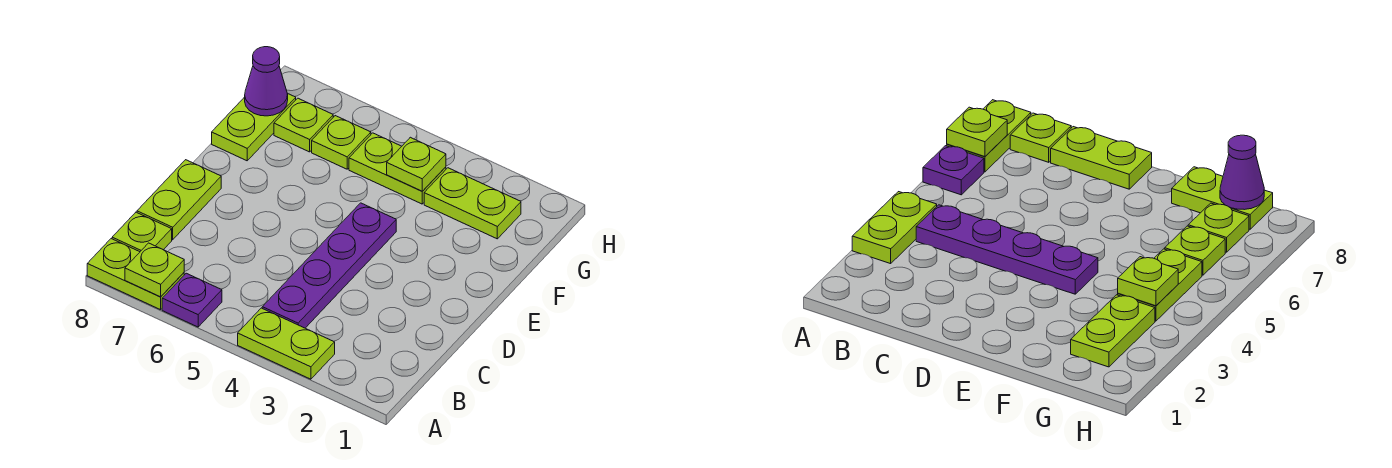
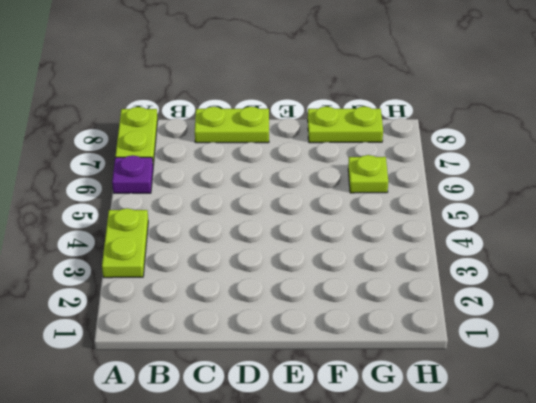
none -> purple 1x4 plate [262,203,396,328]
none -> lime 1x1 plate [112,212,172,252]
none -> lime 1x2 plate [424,168,521,239]

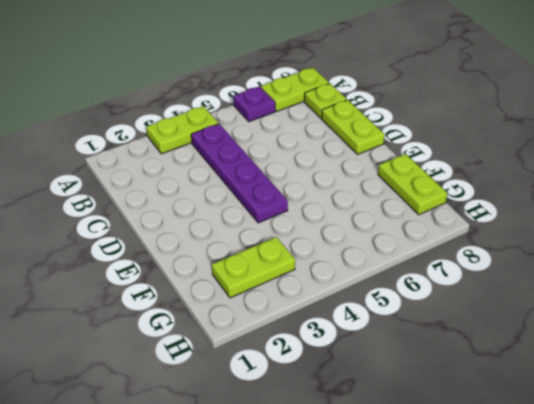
none -> lime 1x2 plate [349,133,446,204]
none -> lime 1x1 plate [312,116,371,169]
none -> lime 1x1 plate [274,98,333,152]

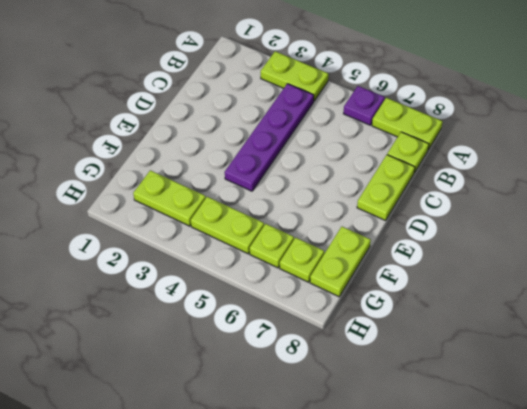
none -> lime 1x1 plate [125,243,184,297]
none -> lime 1x1 plate [387,137,446,191]
none -> purple 1x1 cone [245,47,288,116]

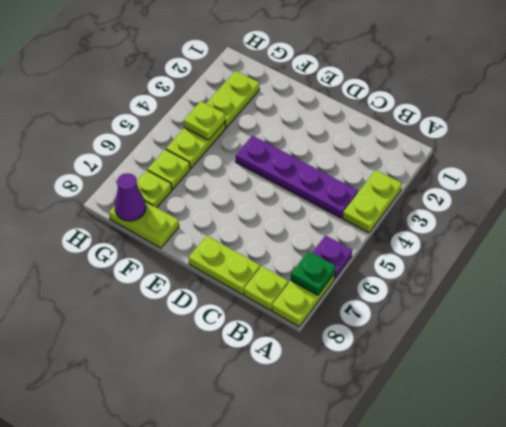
green 1x1 plate [291,251,336,295] -> lime 1x1 plate [125,243,184,297]

